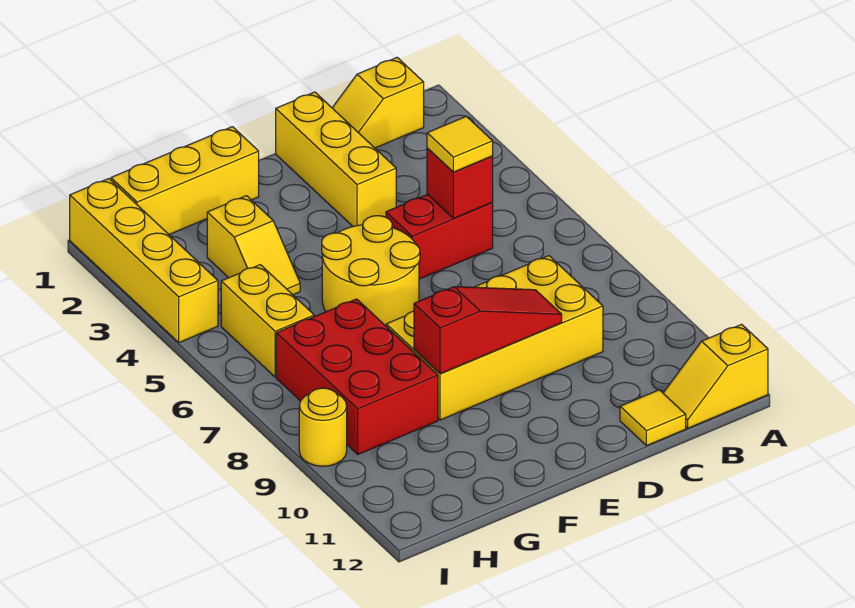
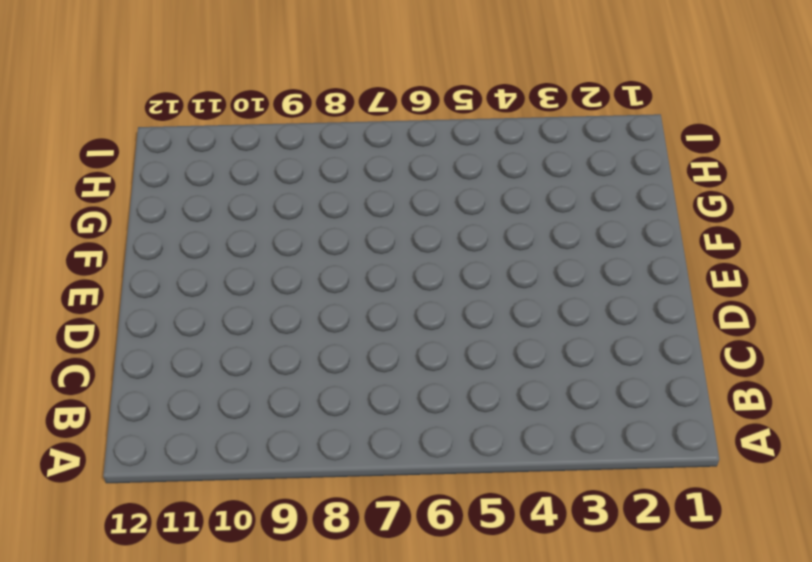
none -> yellow 1x2 slope [663,324,768,428]
none -> yellow 1x2 slope [332,58,424,148]
none -> red 1x2 brick [386,194,493,279]

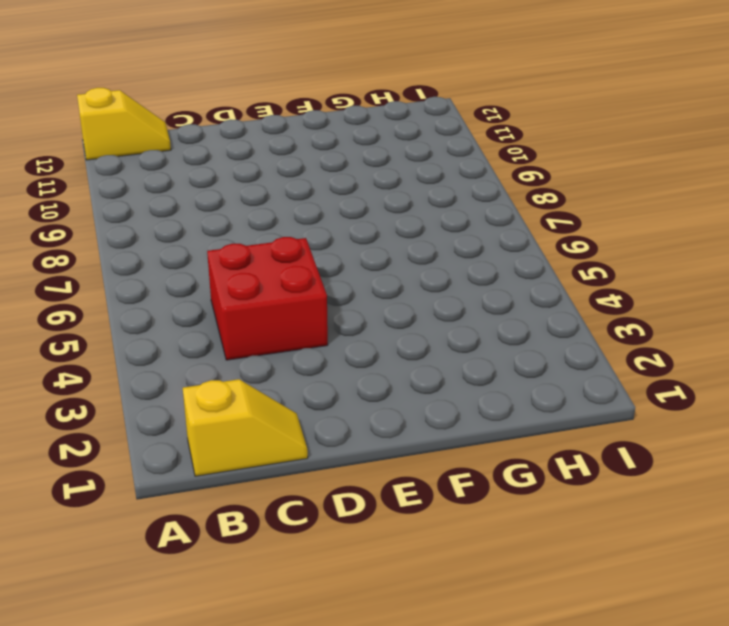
red 2x2 brick [207,237,328,360] -> red 1x2 brick [386,194,493,279]
none -> yellow 2x4 brick [386,256,603,420]
none -> yellow 1x1 tile [620,390,686,446]
none -> yellow 1x3 brick [276,92,396,226]

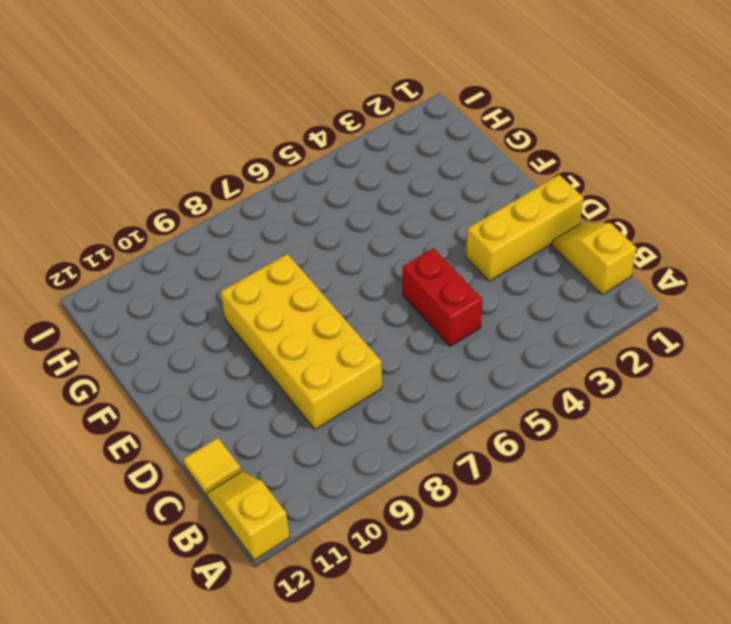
none -> yellow 2x2 round brick [322,216,420,326]
none -> yellow 1x3 brick [111,127,259,234]
none -> yellow 1x2 slope [207,196,300,295]

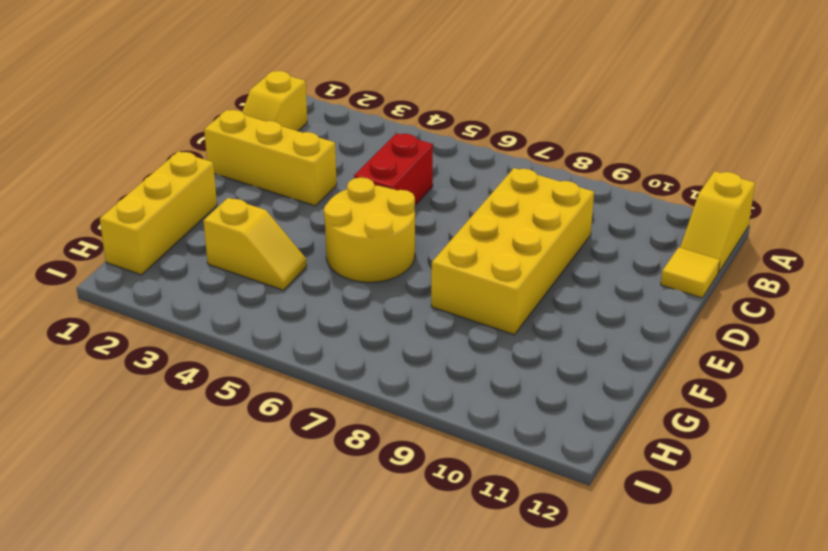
none -> red 2x3 brick [276,299,438,454]
none -> yellow 1x2 brick [221,265,314,377]
none -> yellow 1x4 brick [70,179,218,343]

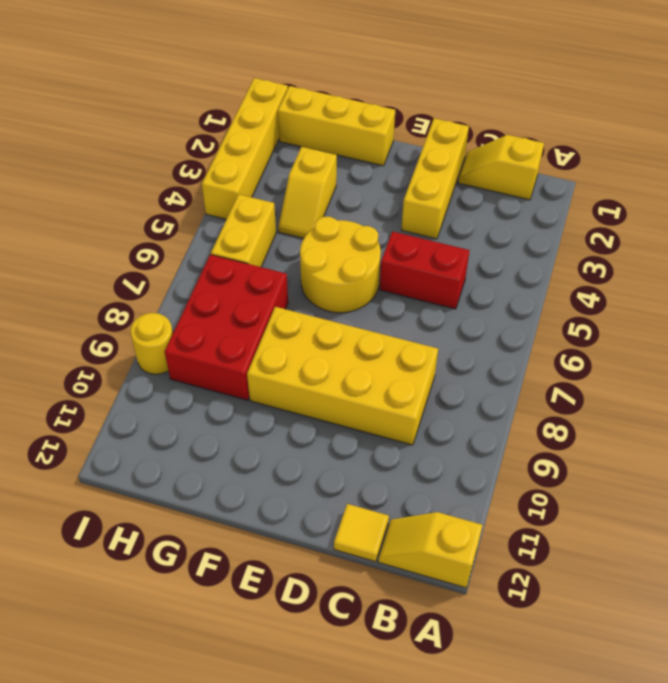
none -> red 1x1 brick [427,148,493,218]
none -> red 1x3 slope [414,287,562,374]
none -> yellow 1x1 tile [427,116,493,172]

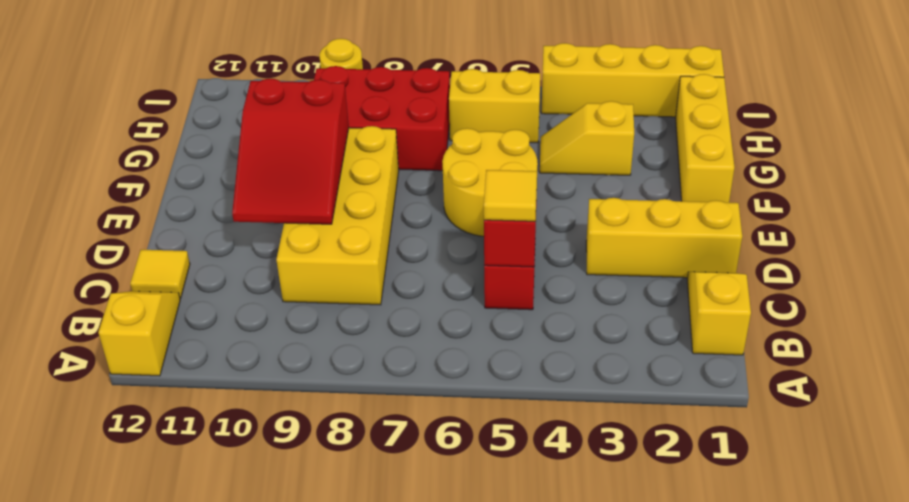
red 2x3 slope [232,79,349,224] -> red 1x3 slope [414,287,562,374]

